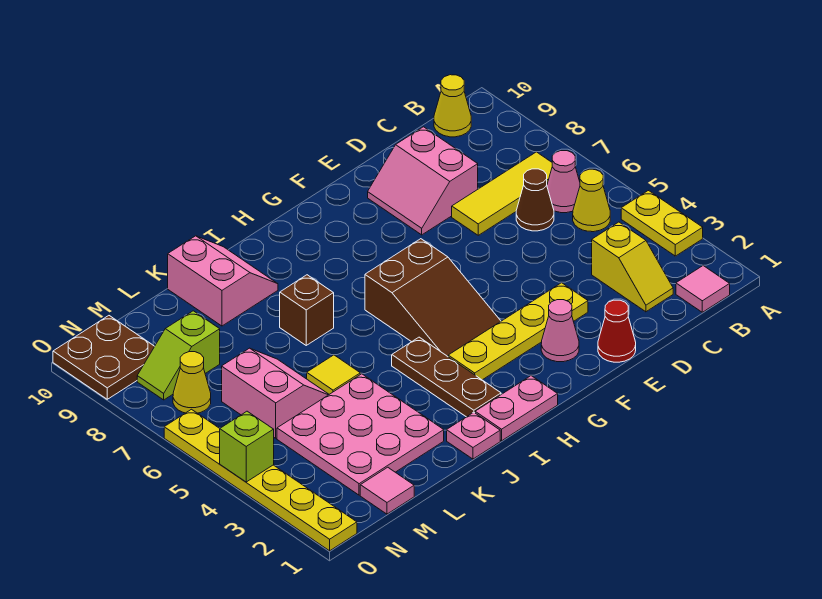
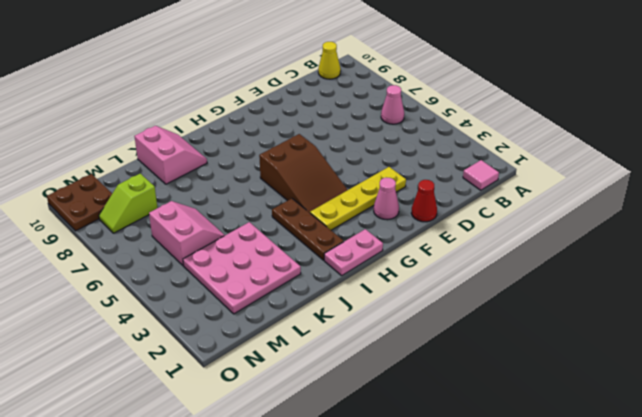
none -> yellow 1x2 plate [621,191,703,256]
none -> yellow 1x1 cone [573,169,610,232]
none -> yellow 1x3 tile [452,152,552,235]

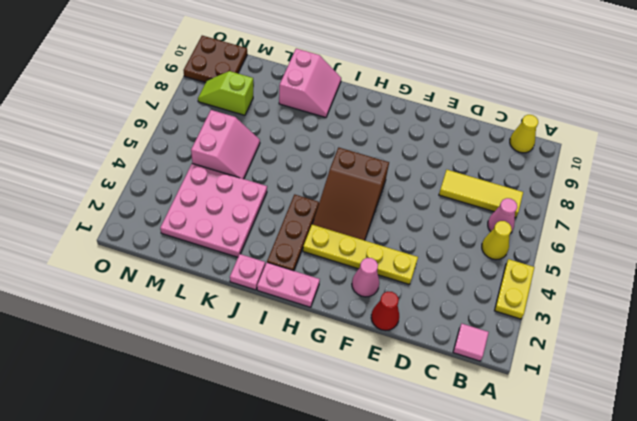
none -> yellow 1x2 slope [592,222,673,312]
none -> brown 1x1 cone [516,169,554,231]
none -> pink 2x2 slope [368,127,478,235]

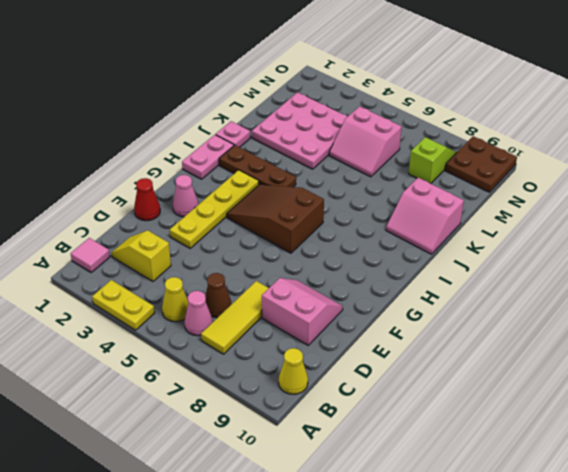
none -> brown 1x1 brick [280,275,334,345]
none -> yellow 1x1 tile [307,355,360,394]
none -> pink 1x1 tile [360,467,414,514]

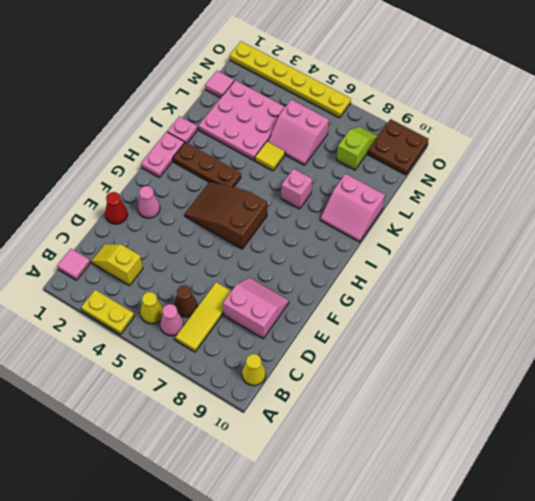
pink 1x1 brick [281,169,312,209] -> brown 1x1 brick [280,275,334,345]
none -> yellow 1x4 plate [448,283,588,380]
none -> yellow 1x1 cone [173,352,211,413]
none -> lime 1x1 brick [220,411,274,482]

